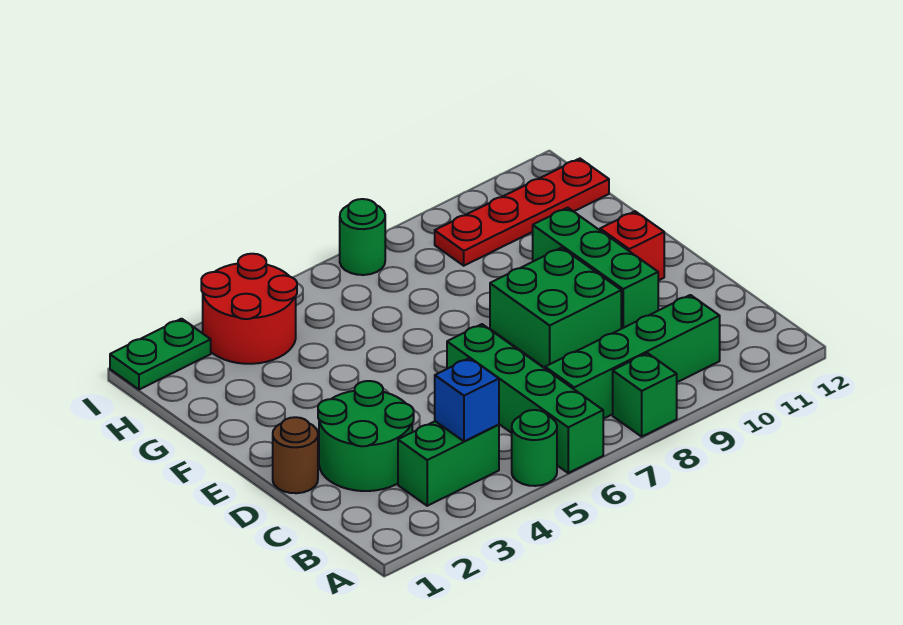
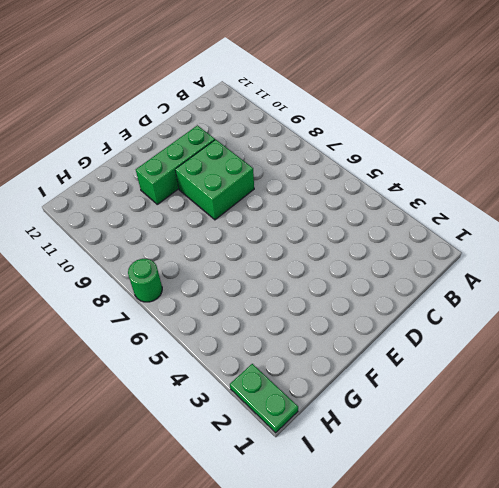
none -> green 1x1 round brick [512,410,557,486]
none -> green 1x4 brick [447,324,603,473]
none -> green 1x1 brick [613,353,677,436]

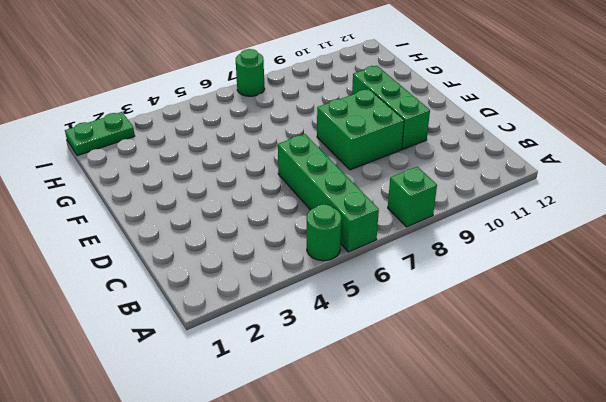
none -> green 1x2 brick [398,421,499,506]
none -> green 1x4 brick [545,295,720,419]
none -> green 2x2 round brick [318,381,414,491]

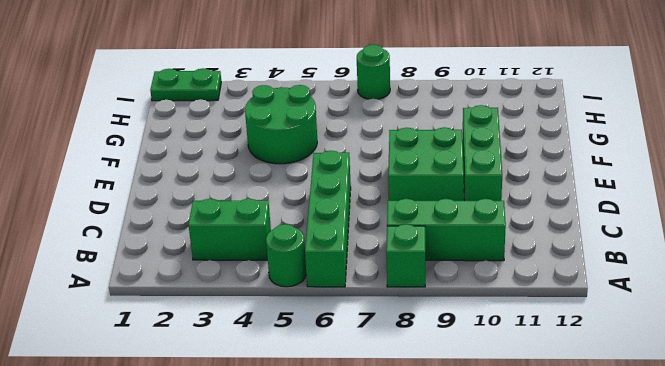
green 1x3 brick [387,199,506,261] -> green 1x4 brick [545,295,720,419]
green 2x2 round brick [245,85,317,164] -> green 2x2 round brick moved to [318,381,414,491]
none -> brown 1x1 round brick [273,417,318,493]
none -> red 1x1 brick [600,211,664,281]
none -> red 2x2 round brick [201,254,297,364]

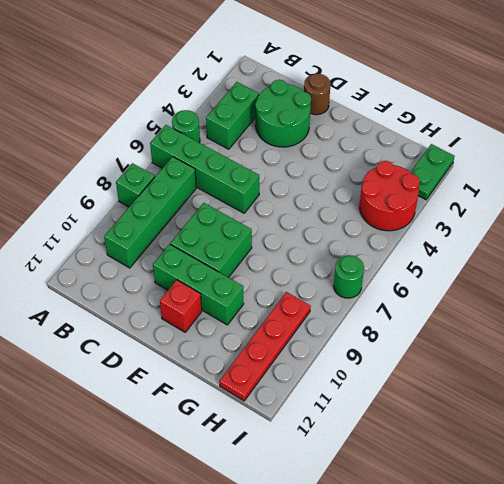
none -> blue 1x1 brick [435,358,499,442]

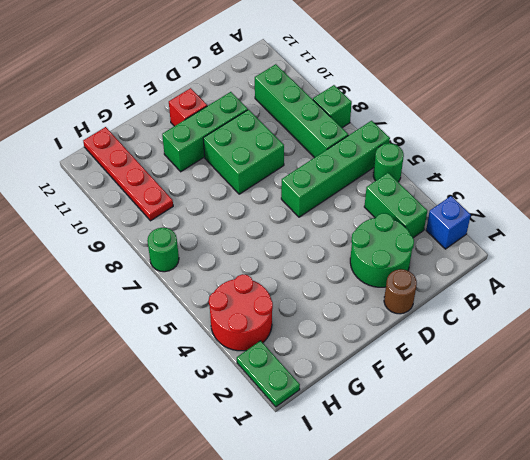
blue 1x1 brick [426,196,471,249] -> blue 1x1 brick moved to [435,358,499,442]

